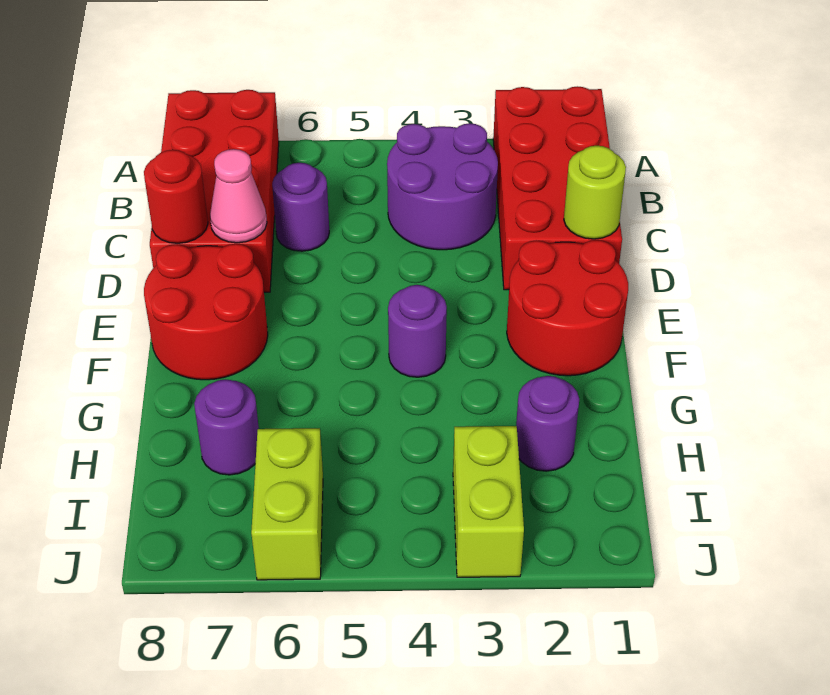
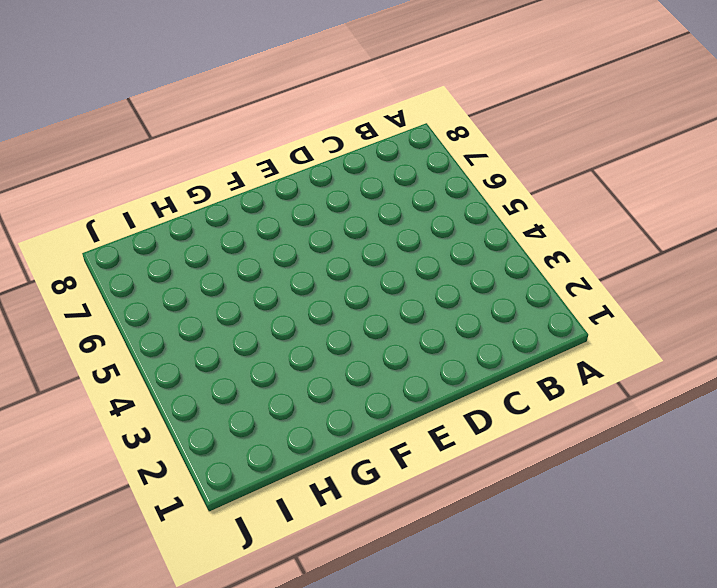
none -> red 2x4 brick [493,86,622,290]
none -> red 2x4 brick [150,90,279,292]
none -> purple 2x2 round brick [387,123,498,250]

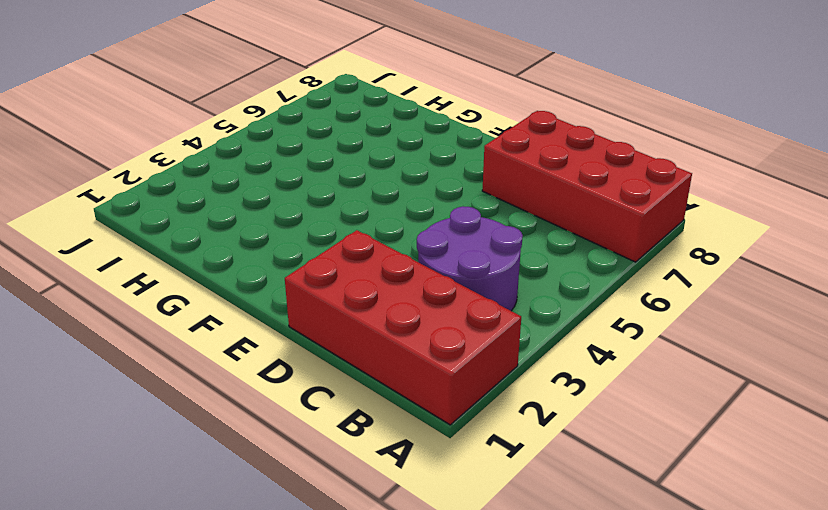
none -> purple 1x1 round brick [272,163,329,251]
none -> red 2x2 round brick [507,240,628,376]
none -> red 2x2 round brick [144,244,268,380]

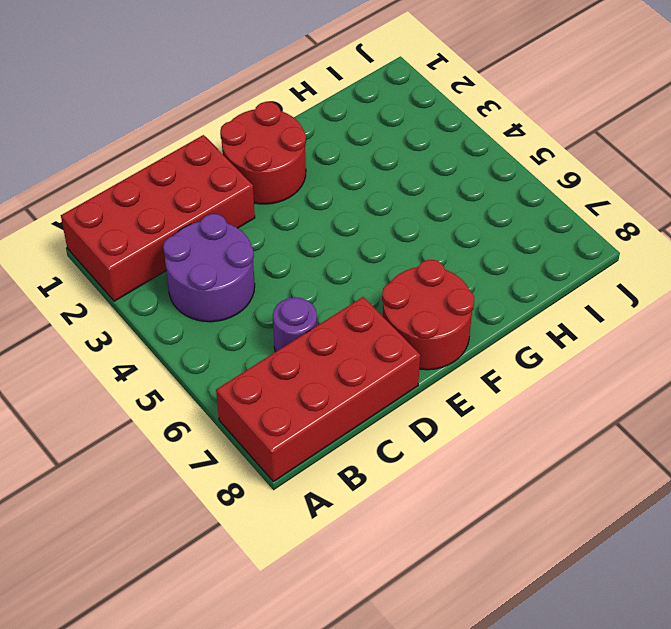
none -> purple 1x1 round brick [388,285,447,377]
none -> purple 1x1 round brick [516,376,579,471]
none -> purple 1x1 round brick [194,379,259,475]

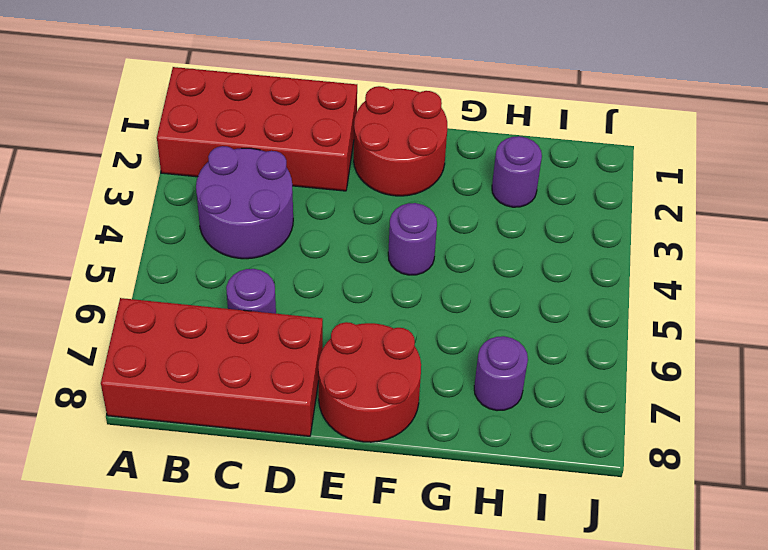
none -> lime 1x2 brick [453,426,524,577]
none -> lime 1x2 brick [251,428,323,580]
none -> lime 1x1 round brick [564,146,626,239]

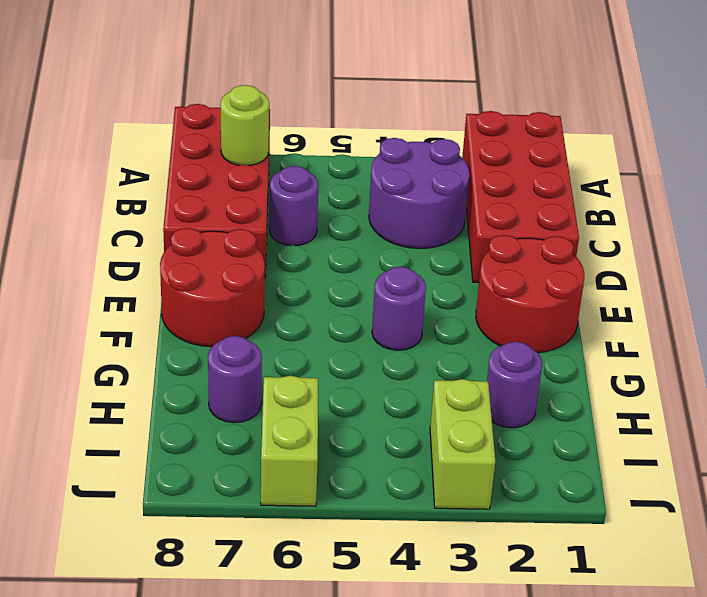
lime 1x1 round brick [221,85,269,165] -> lime 1x1 round brick moved to [564,146,626,239]
none -> pink 1x1 cone [210,149,267,243]
none -> red 1x1 round brick [144,150,208,243]

